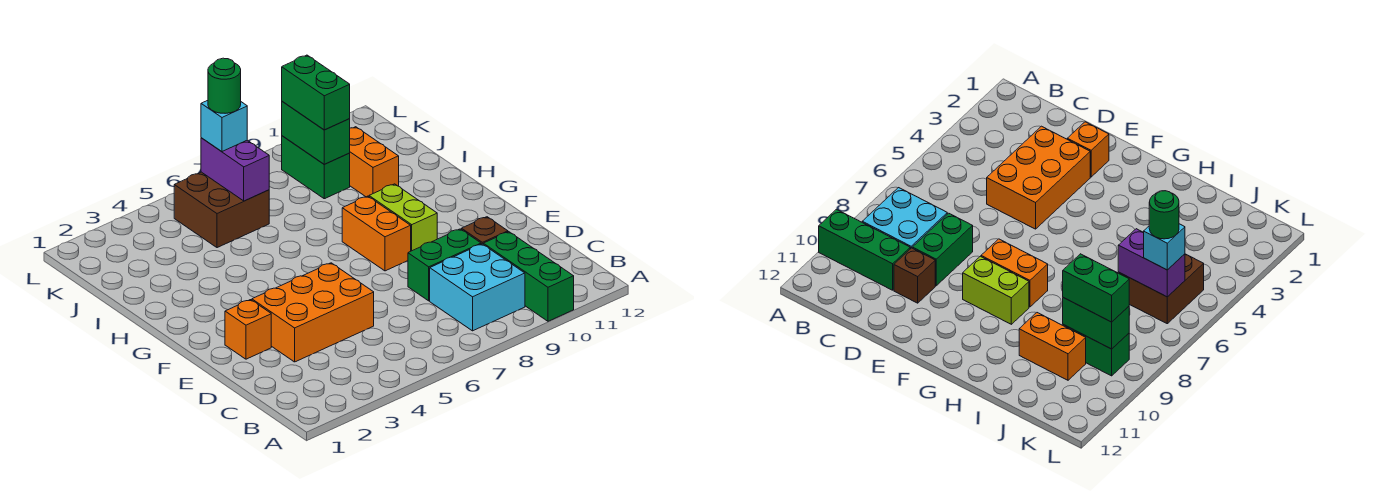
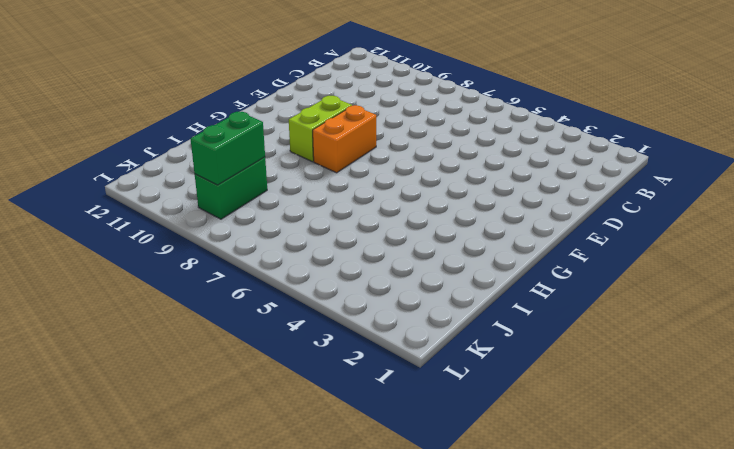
none -> green 1x3 brick [483,232,574,321]
none -> cyan 2x2 brick [430,244,525,331]
none -> orange 2x3 brick [252,263,374,362]

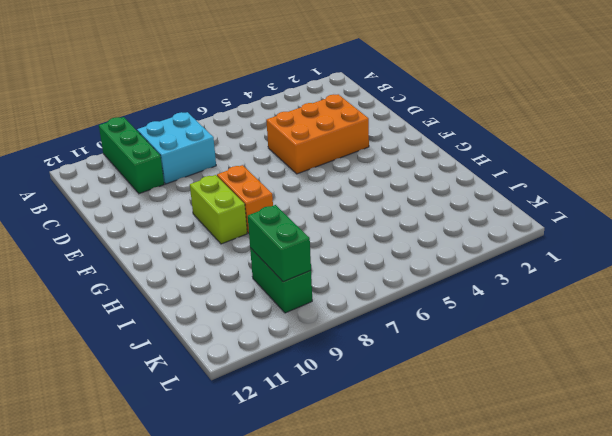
none -> green 1x2 brick [408,229,481,301]
none -> brown 1x1 brick [462,217,508,244]
none -> orange 1x1 brick [225,300,271,359]

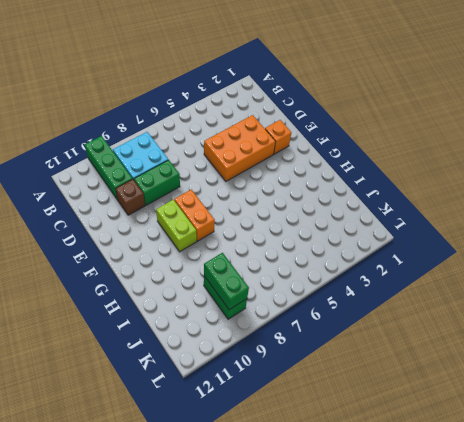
none -> orange 1x2 brick [350,127,399,197]
none -> brown 2x2 brick [174,172,269,248]
none -> purple 1x2 brick [201,138,269,201]

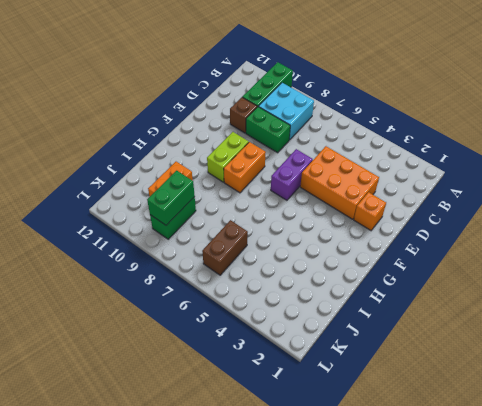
purple 1x2 brick [271,149,313,200] -> purple 1x2 brick moved to [201,138,269,201]
brown 1x2 brick [202,220,248,275] -> brown 2x2 brick [174,172,269,248]
none -> green 1x2 brick [282,55,350,130]
none -> cyan 1x1 brick [201,100,247,152]
none -> green 1x1 round brick [208,58,241,113]

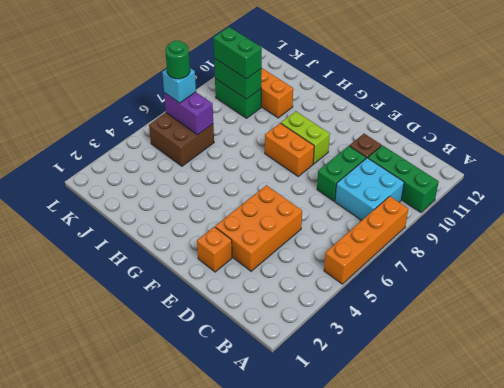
orange 1x4 brick [324,196,408,284] -> none

